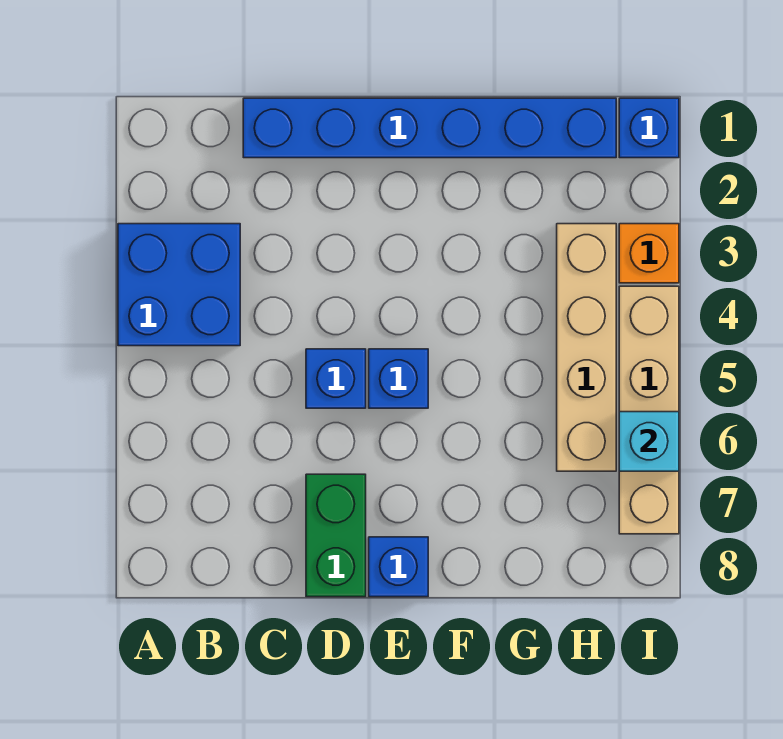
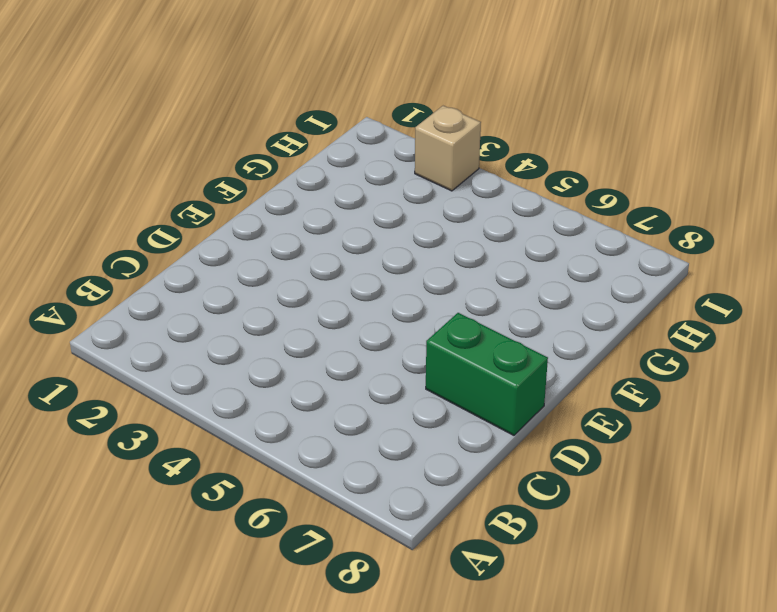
tan 1x1 brick [415,106,481,191] -> orange 1x1 brick [619,224,679,283]
none -> blue 2x2 brick [118,224,240,346]
none -> blue 1x6 brick [243,98,616,158]

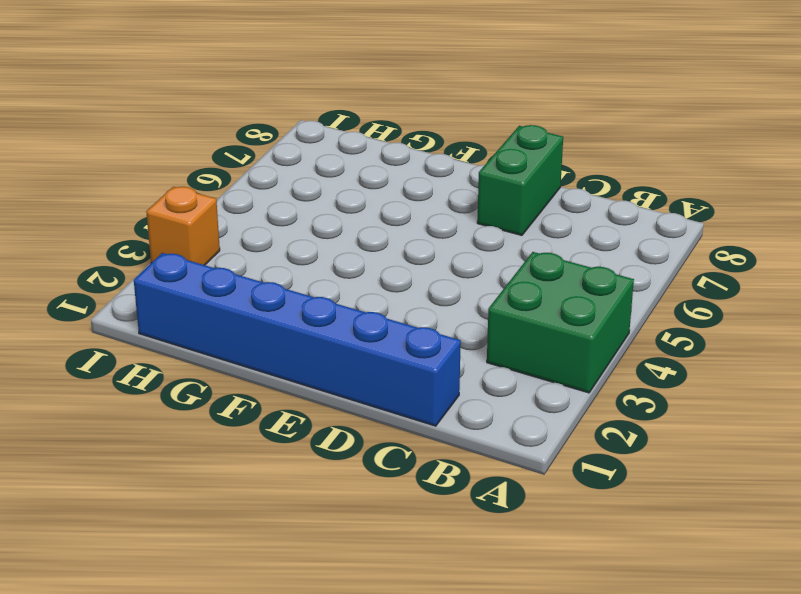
green 2x2 brick [487,252,634,393] -> blue 2x2 brick [118,224,240,346]
none -> blue 1x1 brick [306,349,366,408]
none -> blue 1x1 brick [369,349,428,408]

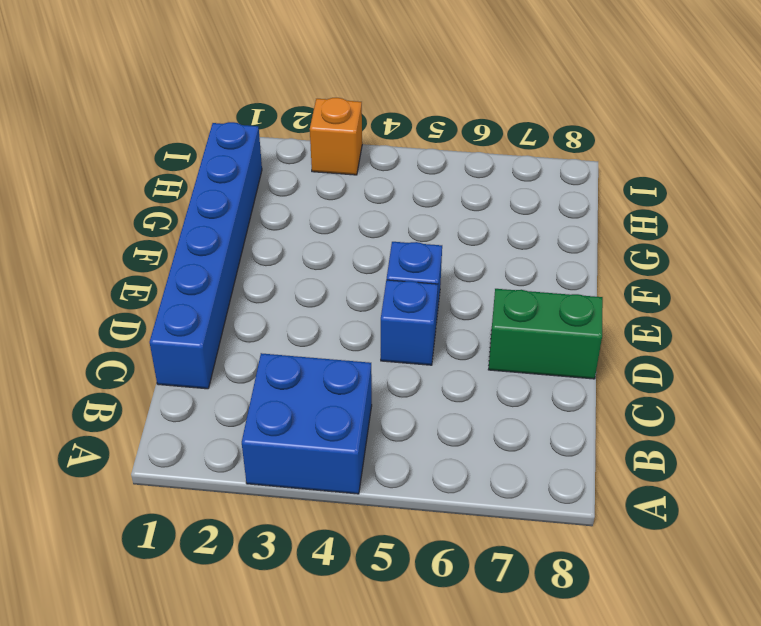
none -> blue 1x1 brick [369,537,428,597]
none -> tan 1x4 brick [557,224,616,471]

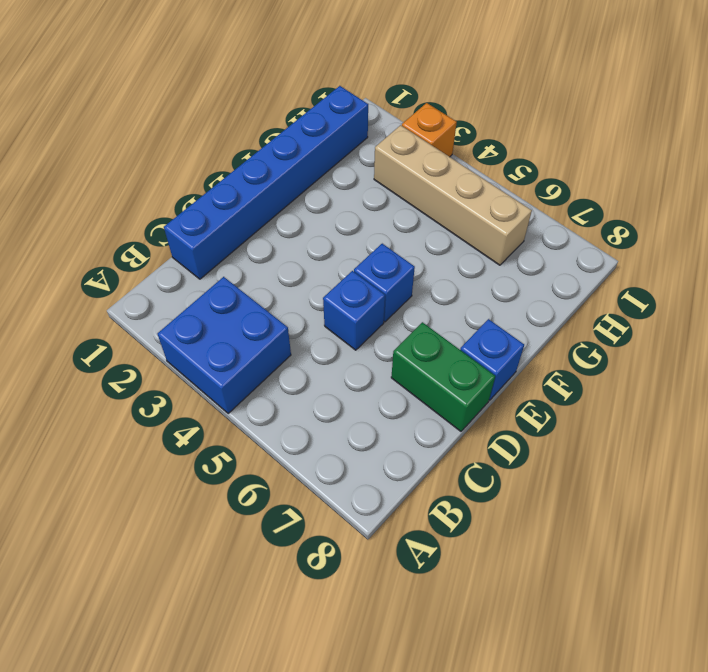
none -> blue 1x1 brick [619,98,679,158]
none -> tan 1x4 brick [619,286,679,534]

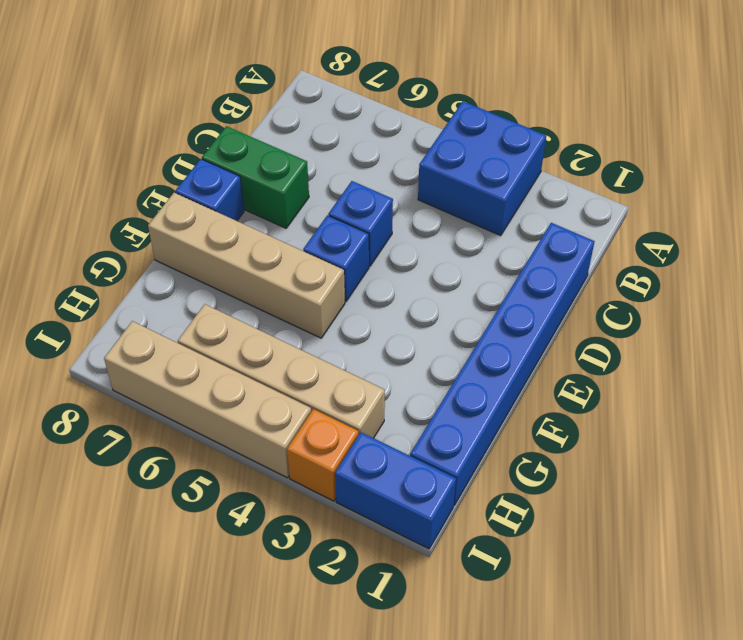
tan 1x4 brick [148,193,345,338] -> none
blue 1x2 brick [335,432,456,549] -> blue 1x1 brick [619,98,679,158]
none -> cyan 1x1 brick [619,412,679,471]

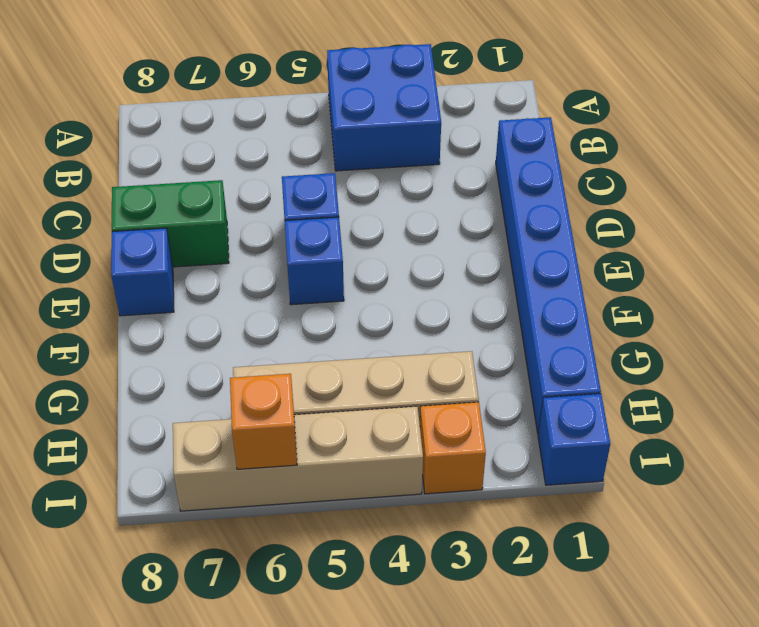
orange 1x1 brick [230,374,297,469] -> cyan 1x1 brick [619,412,679,471]

